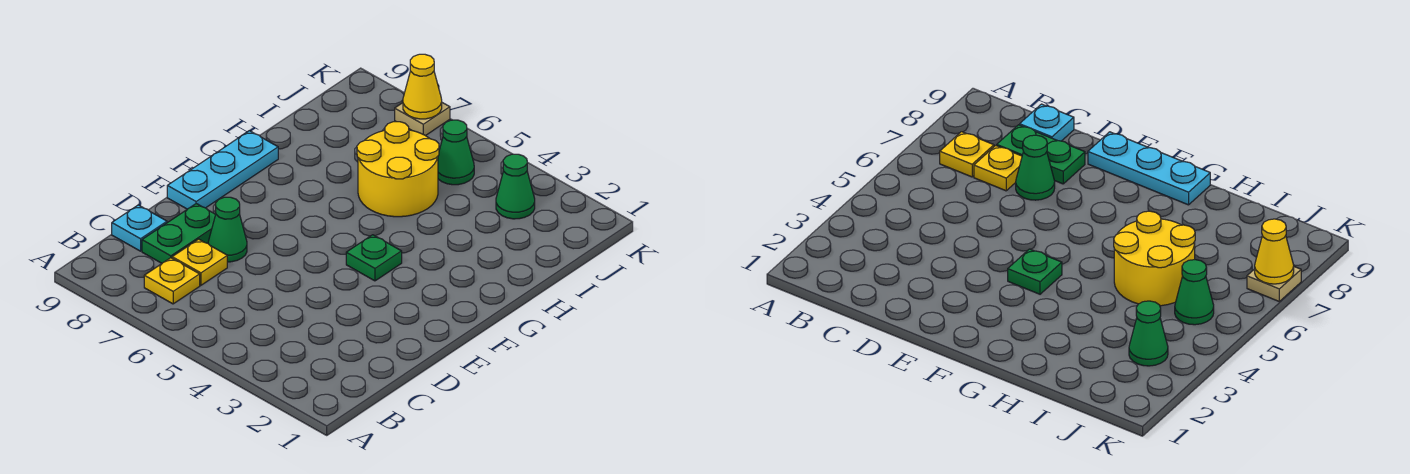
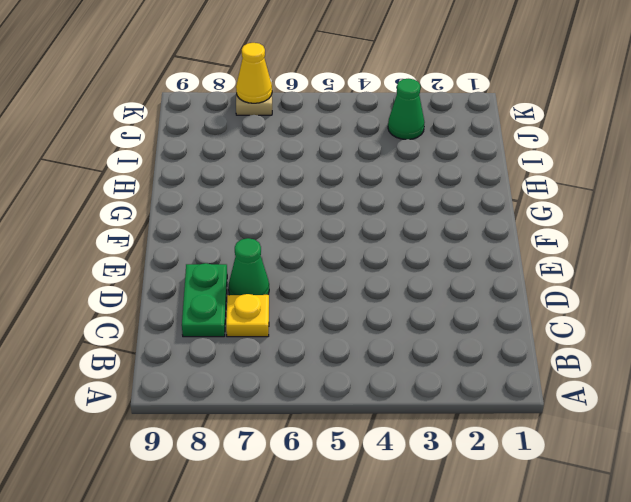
none -> yellow 1x1 plate [144,258,200,304]
none -> cyan 1x1 plate [112,205,167,251]
none -> cyan 1x3 plate [167,131,278,209]

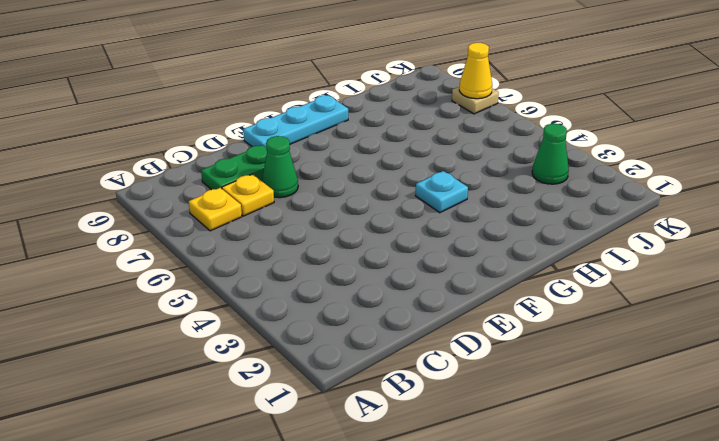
cyan 1x1 plate [416,171,468,213] -> cyan 1x1 plate moved to [112,205,167,251]
none -> green 1x1 plate [346,235,402,281]
none -> yellow 2x2 round brick [357,122,439,217]
none -> green 1x1 cone [438,120,474,185]

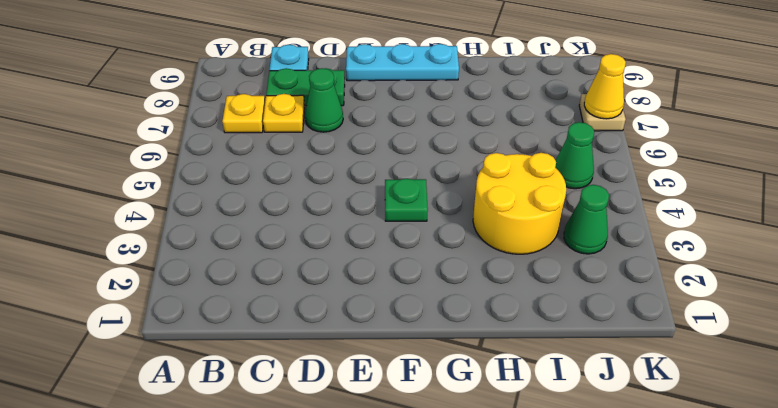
yellow 2x2 round brick [473,153,566,254] -> yellow 2x2 round brick moved to [357,122,439,217]

